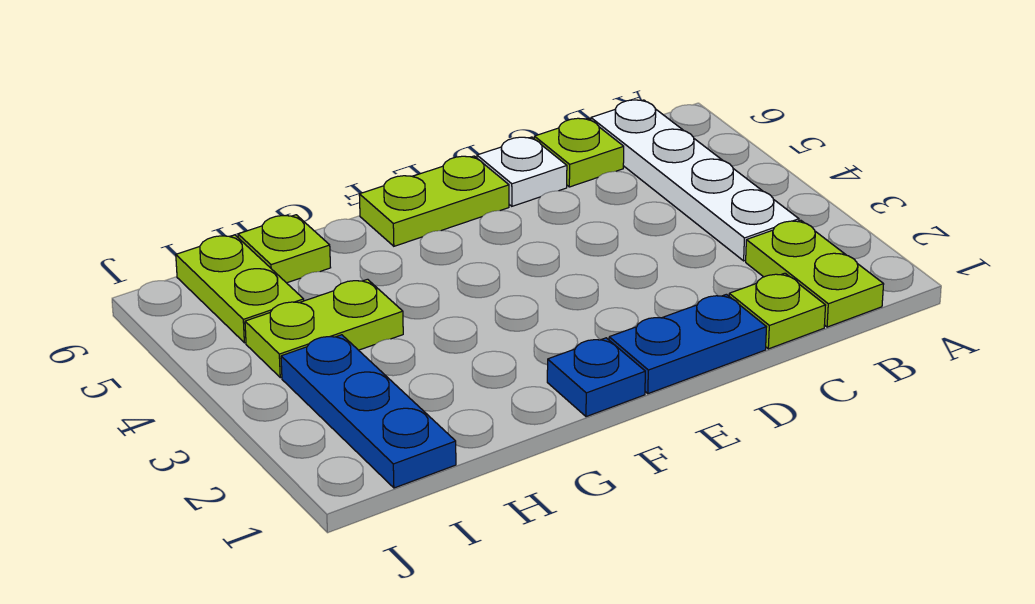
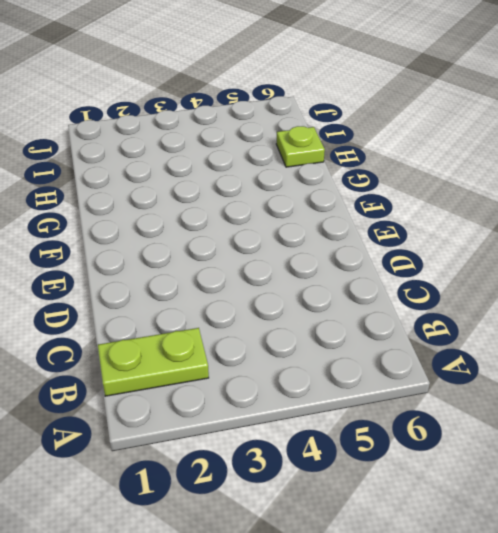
none -> white 1x4 plate [591,100,799,261]
none -> lime 1x1 plate [729,273,826,349]
none -> lime 1x1 plate [534,118,624,187]

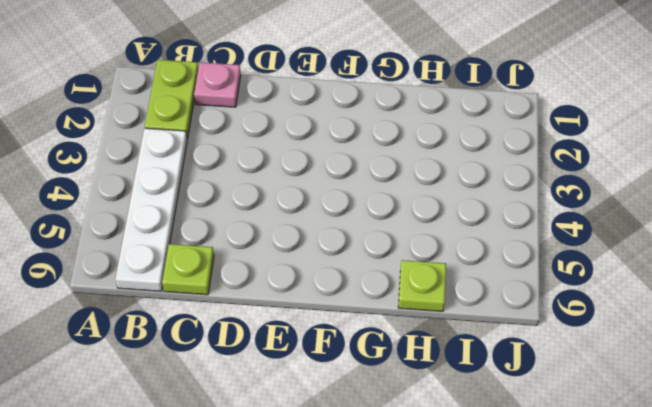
pink 1x1 plate [194,62,241,107] -> lime 1x1 plate [729,273,826,349]
none -> blue 1x2 plate [609,294,766,394]
none -> white 1x1 plate [477,137,567,206]
none -> lime 1x2 plate [359,156,509,246]

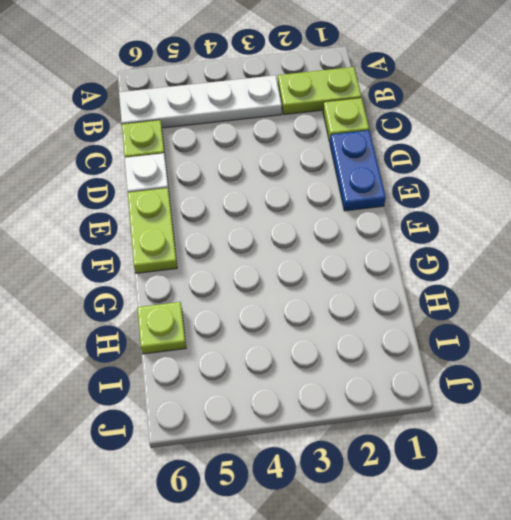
none -> blue 1x1 plate [547,338,645,417]
none -> lime 1x2 plate [245,279,403,378]
none -> blue 1x3 plate [281,335,456,488]

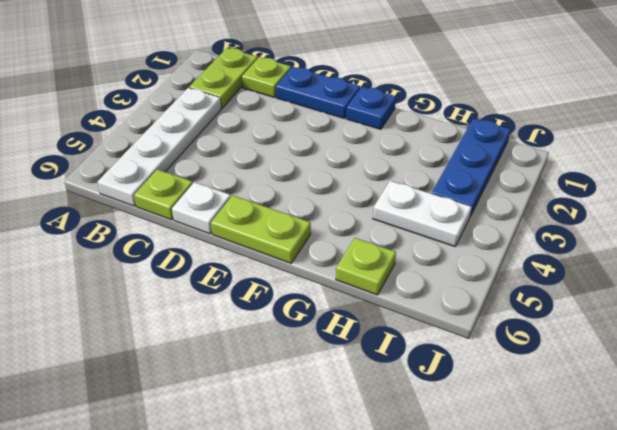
white 1x2 plate [373,181,471,246] -> lime 1x2 plate [245,279,403,378]
none -> lime 1x2 plate [176,235,304,343]

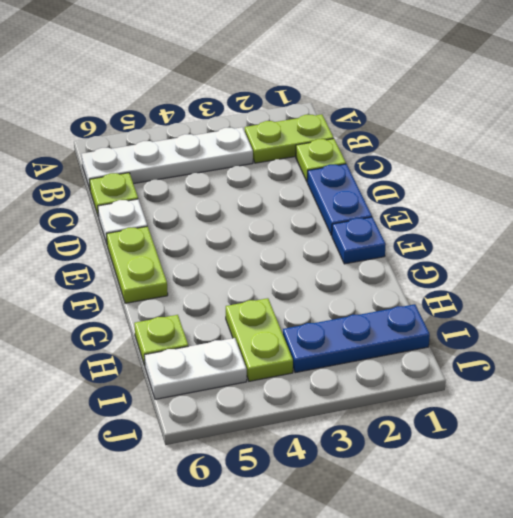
white 1x2 plate [144,338,247,399] -> lime 1x2 plate [176,235,304,343]

